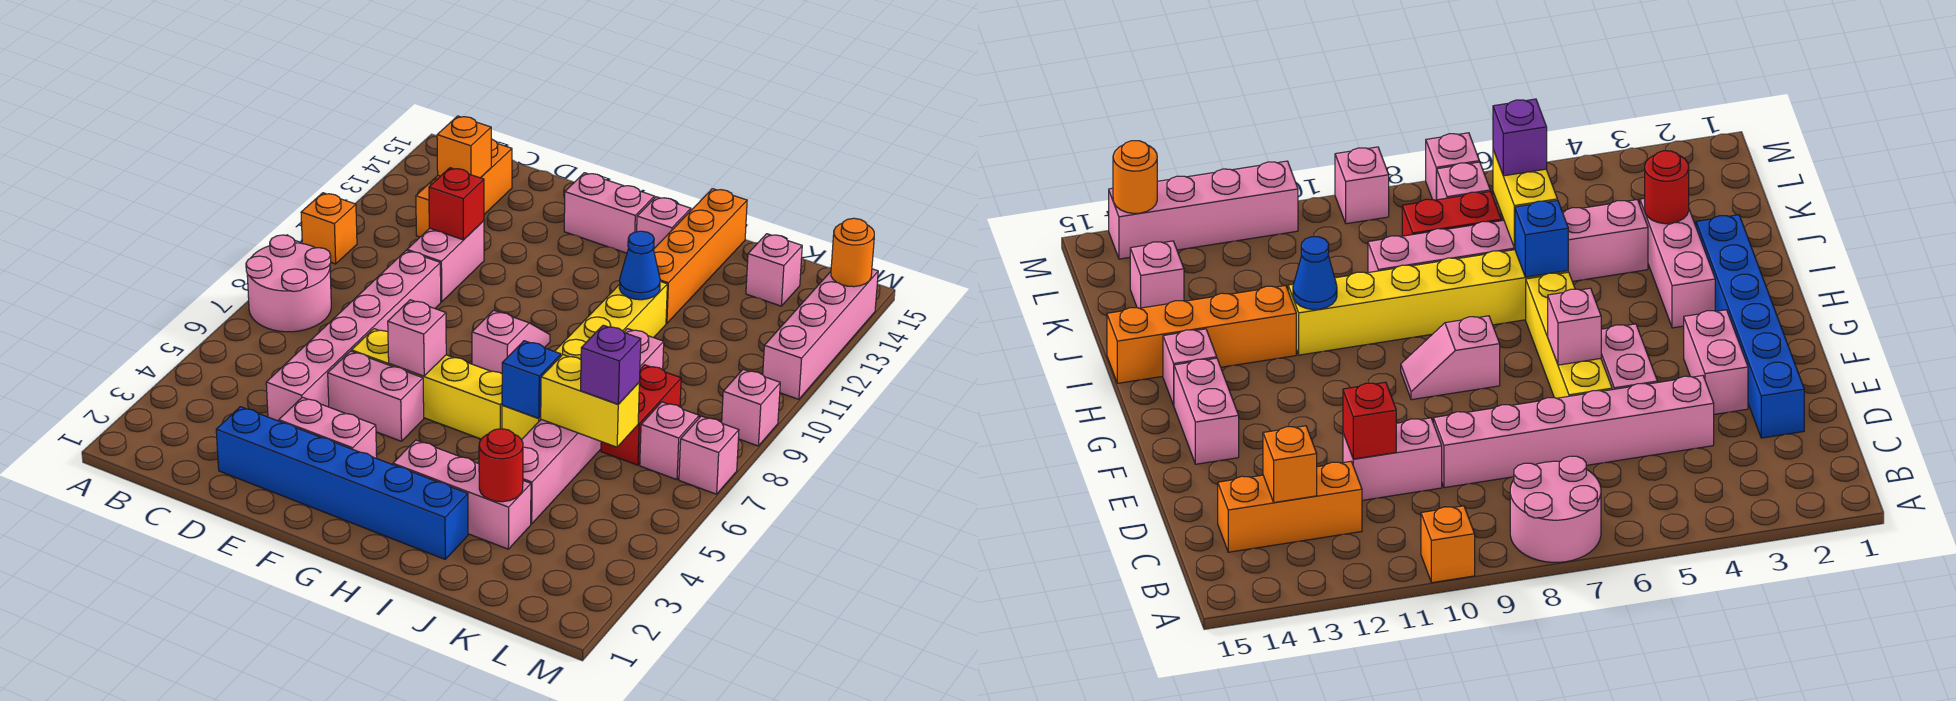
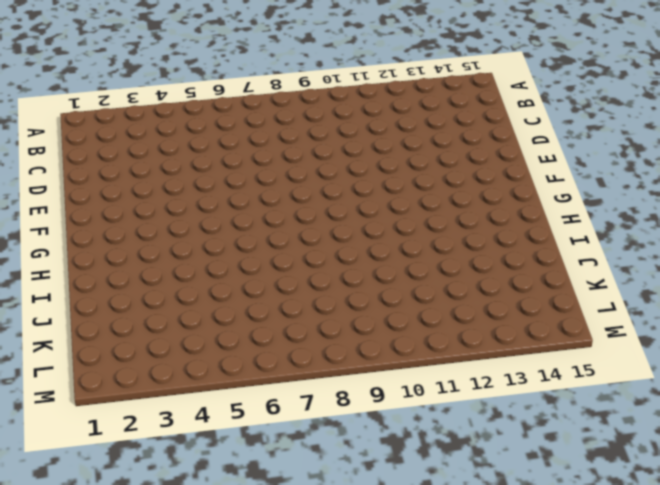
none -> pink 2x2 round brick [246,235,331,332]
none -> orange 1x1 brick [301,193,357,264]
none -> orange 1x3 brick [416,139,512,237]
none -> blue 1x6 brick [216,407,468,559]

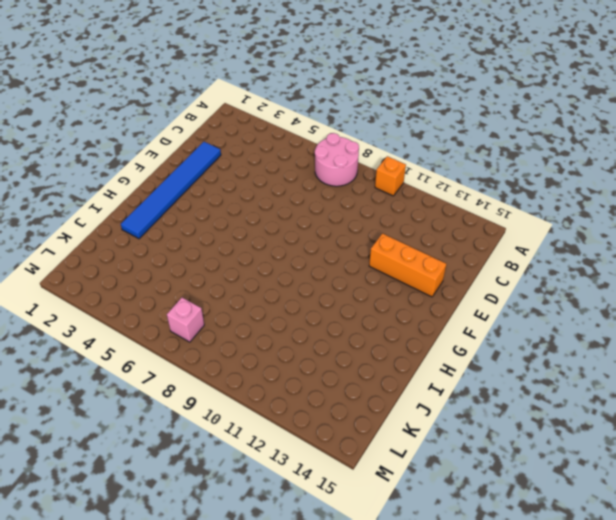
blue 1x6 tile [121,142,221,239] -> blue 1x6 brick [216,407,468,559]
orange 1x3 brick [369,233,446,297] -> orange 1x3 brick moved to [416,139,512,237]
none -> pink 1x6 brick [266,251,441,421]
none -> pink 1x2 brick [407,221,484,302]
none -> pink 1x2 brick [279,397,377,458]
none -> pink 1x2 brick [328,351,424,441]

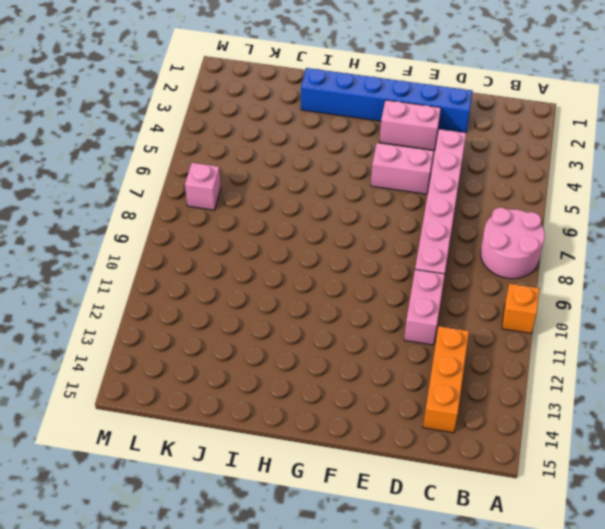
none -> yellow 1x4 brick [352,329,502,439]
none -> pink 1x2 brick [564,173,655,253]
none -> pink 1x2 slope [472,310,550,374]
none -> pink 1x3 brick [393,440,531,549]

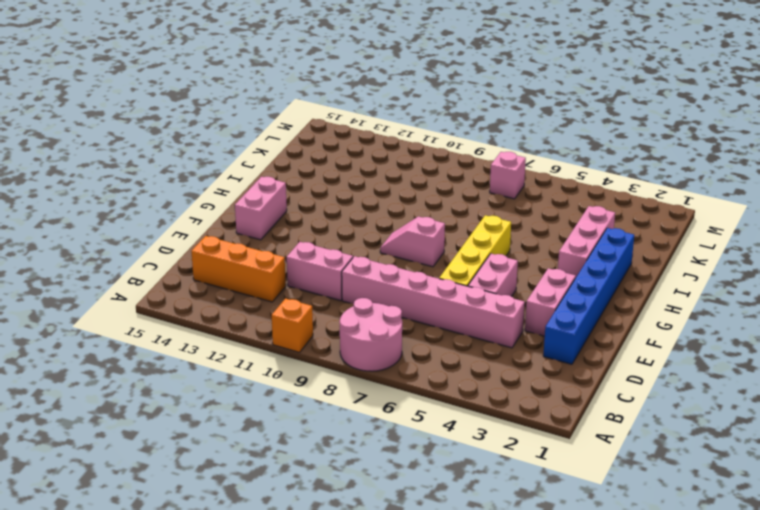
none -> pink 1x1 brick [637,197,691,249]
none -> yellow 1x6 brick [502,282,667,440]
none -> orange 1x4 brick [653,189,747,323]
none -> pink 1x6 brick [522,329,664,524]

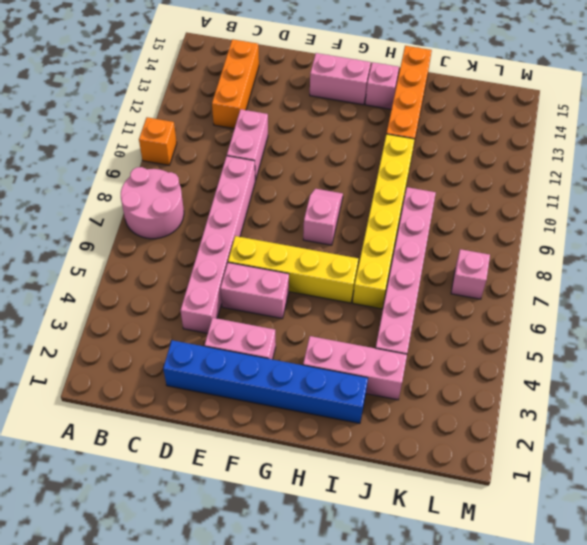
none -> red 1x2 brick [601,365,681,465]
none -> pink 1x1 brick [746,234,802,306]
none -> pink 1x1 brick [679,416,739,494]
none -> pink 1x1 brick [722,369,780,446]

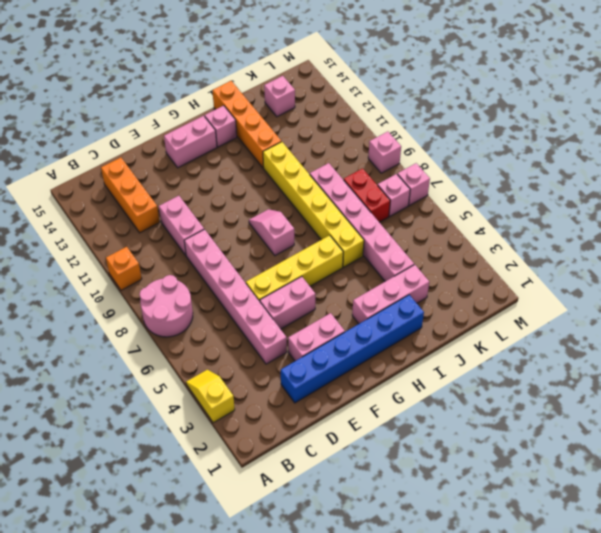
yellow 1x2 slope [186,370,235,423] -> none
none -> pink 1x4 brick [763,269,878,399]
none -> orange 1x1 brick [437,116,491,178]
none -> red 1x1 brick [429,168,484,240]
none -> pink 1x1 brick [388,300,446,376]

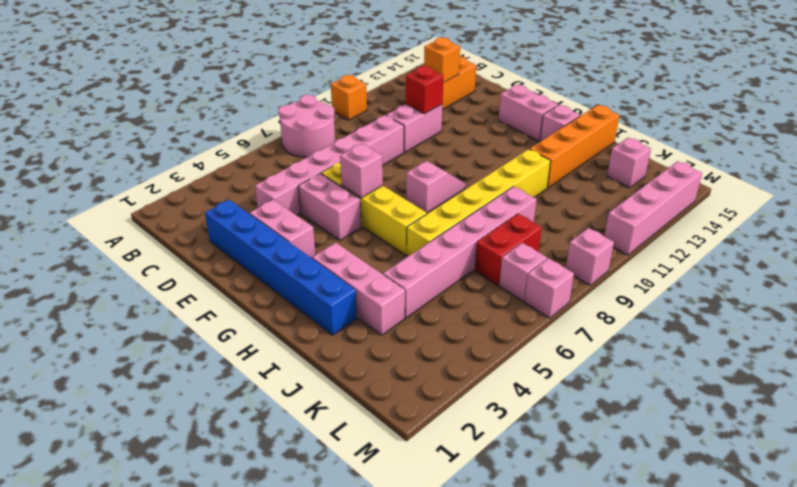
none -> blue 1x1 brick [502,341,561,419]
none -> blue 1x1 cone [619,231,660,300]
none -> red 1x1 round brick [479,429,523,502]
none -> yellow 1x2 brick [541,355,639,447]

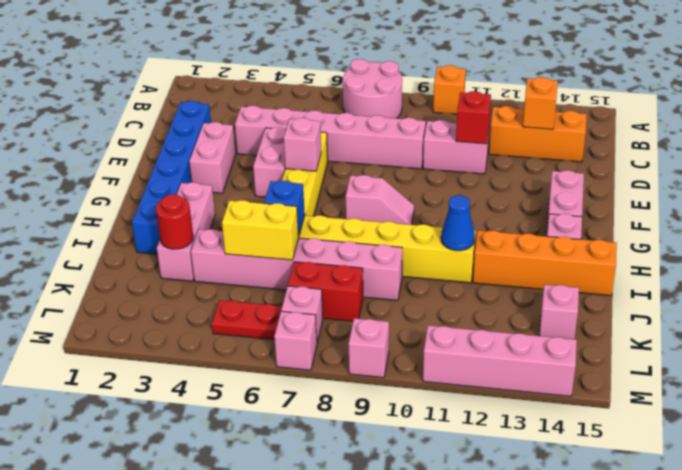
yellow 1x2 brick [222,200,299,260] -> yellow 1x2 brick turned to [541,355,639,447]
red 1x2 plate [212,300,282,340] -> none
none -> orange 1x1 round brick [831,218,874,287]
none -> purple 1x1 brick [581,325,641,404]

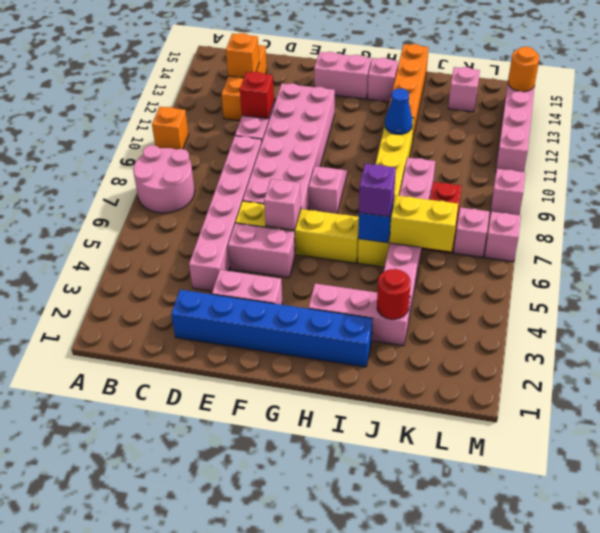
pink 2x6 brick [243,83,335,210] -> none
purple 1x1 brick [359,164,396,217] -> purple 1x1 brick moved to [581,325,641,404]

